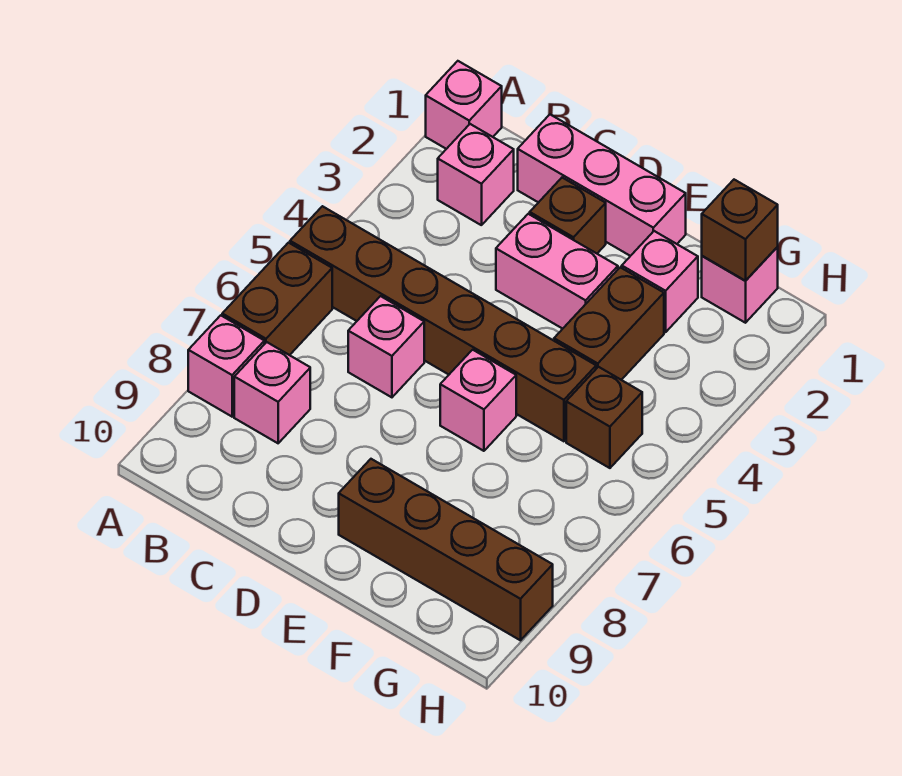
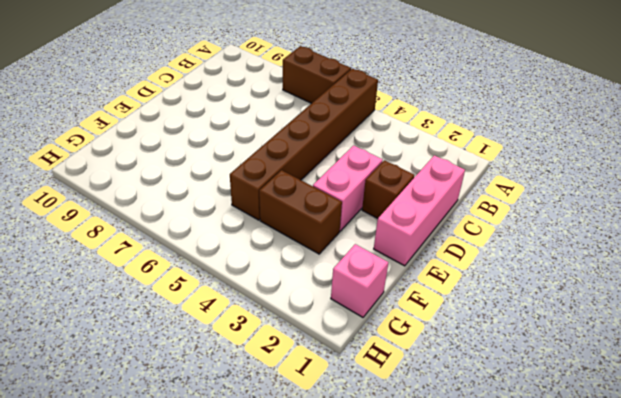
none -> pink 1x1 brick [426,61,502,149]
none -> pink 1x1 brick [188,315,264,417]
none -> pink 1x1 brick [438,124,514,225]

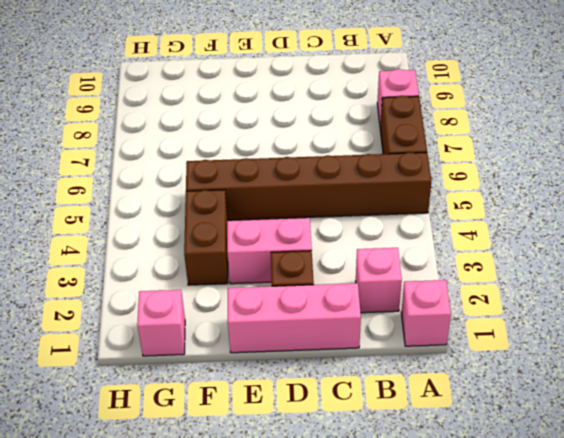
none -> pink 1x1 brick [234,342,310,443]
none -> pink 1x1 brick [348,296,424,397]
none -> pink 1x1 brick [440,350,516,451]

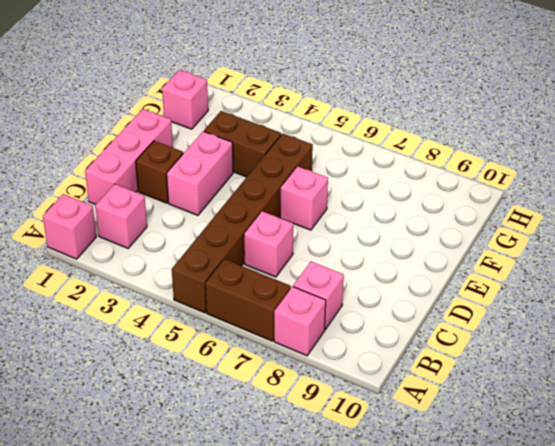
none -> brown 1x4 brick [339,459,553,640]
none -> pink 1x1 brick [622,231,698,332]
none -> brown 1x1 brick [566,367,642,468]

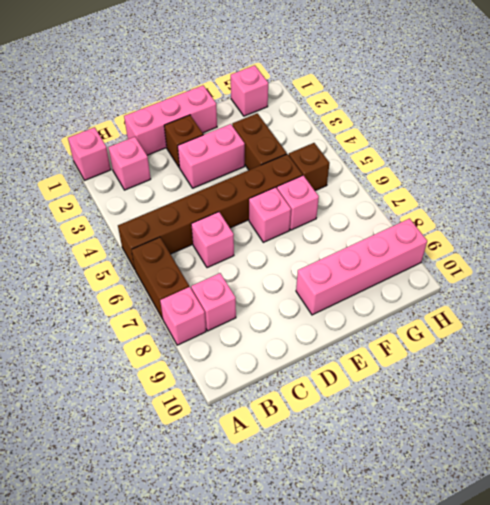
pink 1x4 brick [296,219,427,315] -> brown 1x4 brick [339,459,553,640]
pink 1x1 brick [277,175,319,230] -> pink 1x1 brick moved to [622,231,698,332]
none -> brown 1x1 brick [702,180,778,281]

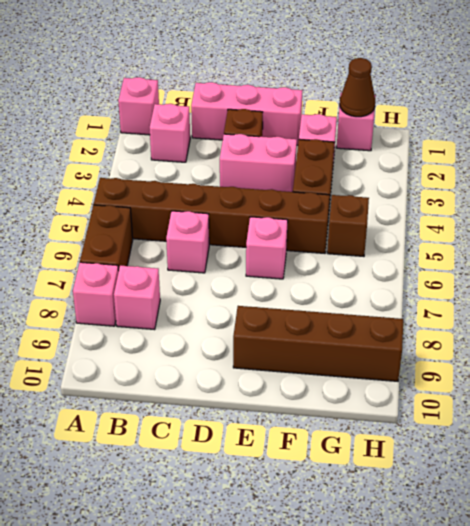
brown 1x1 cone [340,58,375,117] -> brown 1x1 brick [702,180,778,281]

